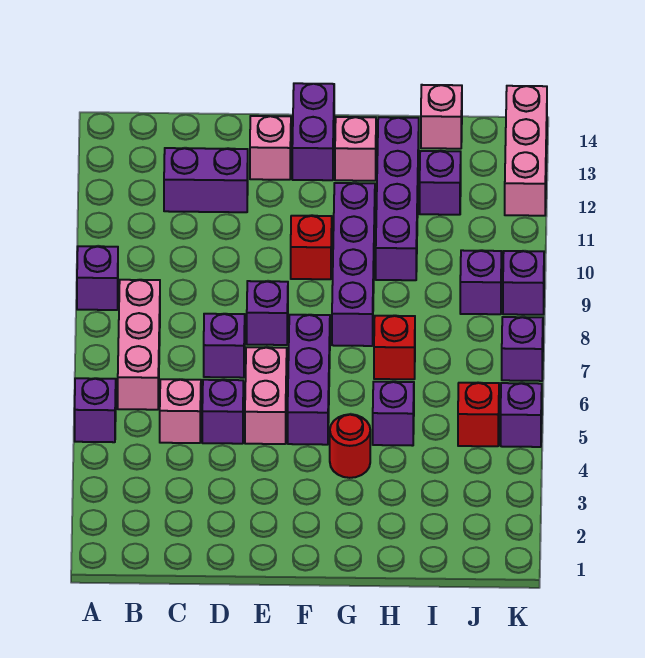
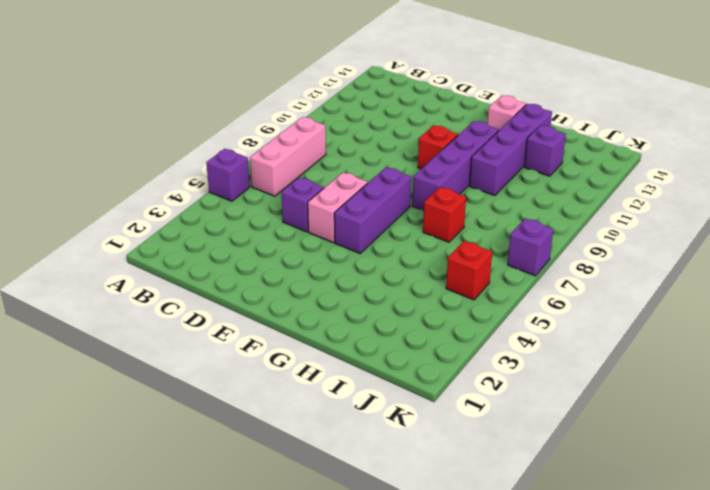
none -> purple 1x1 brick [77,246,118,310]
none -> pink 1x1 brick [160,379,201,443]
none -> purple 1x2 brick [164,148,248,212]

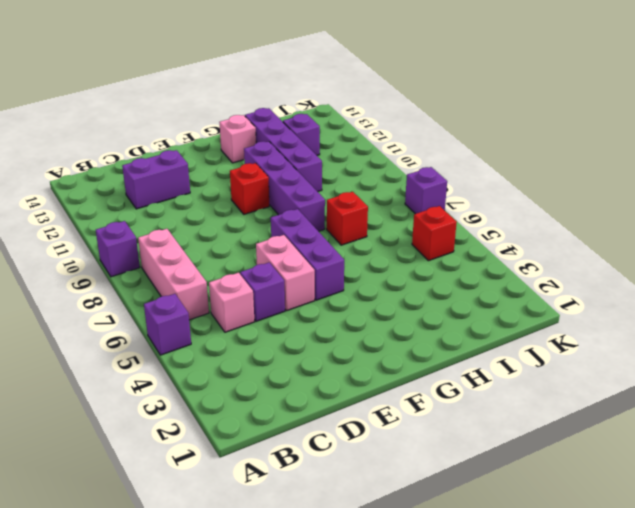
none -> purple 1x1 brick [204,314,245,378]
none -> purple 1x1 brick [247,281,288,345]
none -> pink 1x1 brick [250,116,291,180]

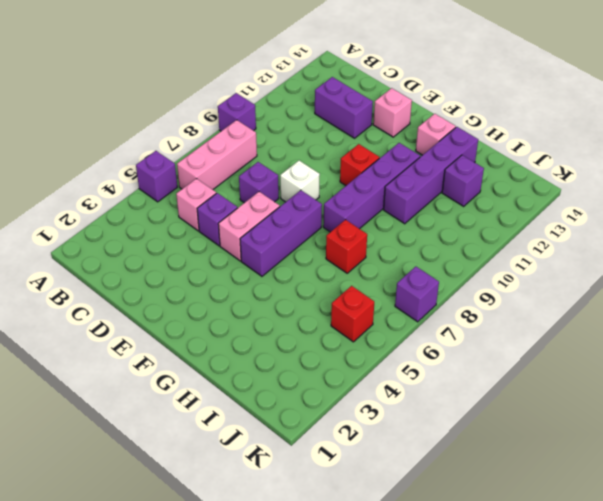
white 1x1 brick [280,161,320,202] -> purple 1x1 brick [247,281,288,345]
none -> purple 1x2 brick [292,83,334,180]
none -> red 1x1 round brick [330,415,370,478]
none -> purple 1x1 brick [373,382,414,446]

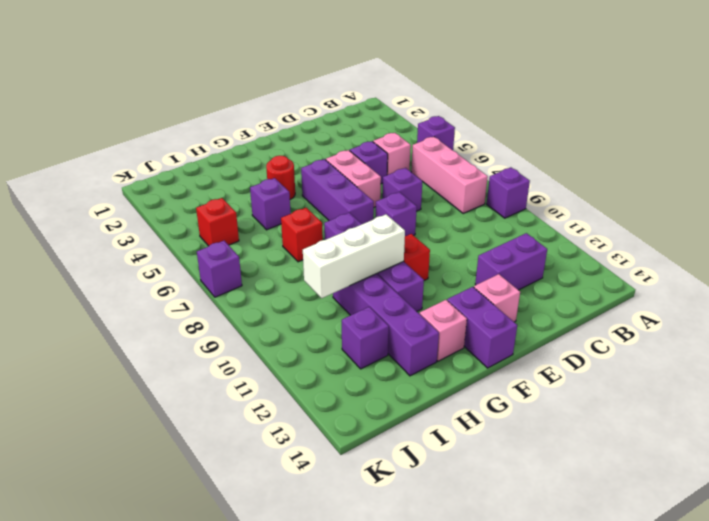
white 1x3 brick [303,214,405,298] -> none
none -> pink 1x1 brick [421,85,462,149]
none -> purple 1x1 brick [460,250,502,314]
none -> purple 1x1 brick [501,383,542,447]

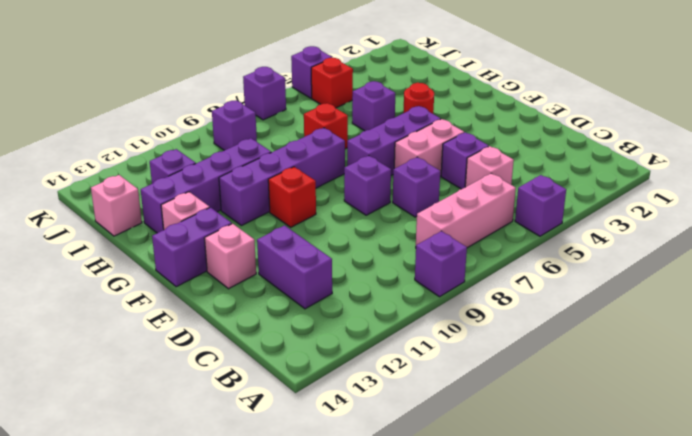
none -> purple 1x1 brick [503,251,544,315]
none -> pink 1x3 brick [505,86,547,216]

